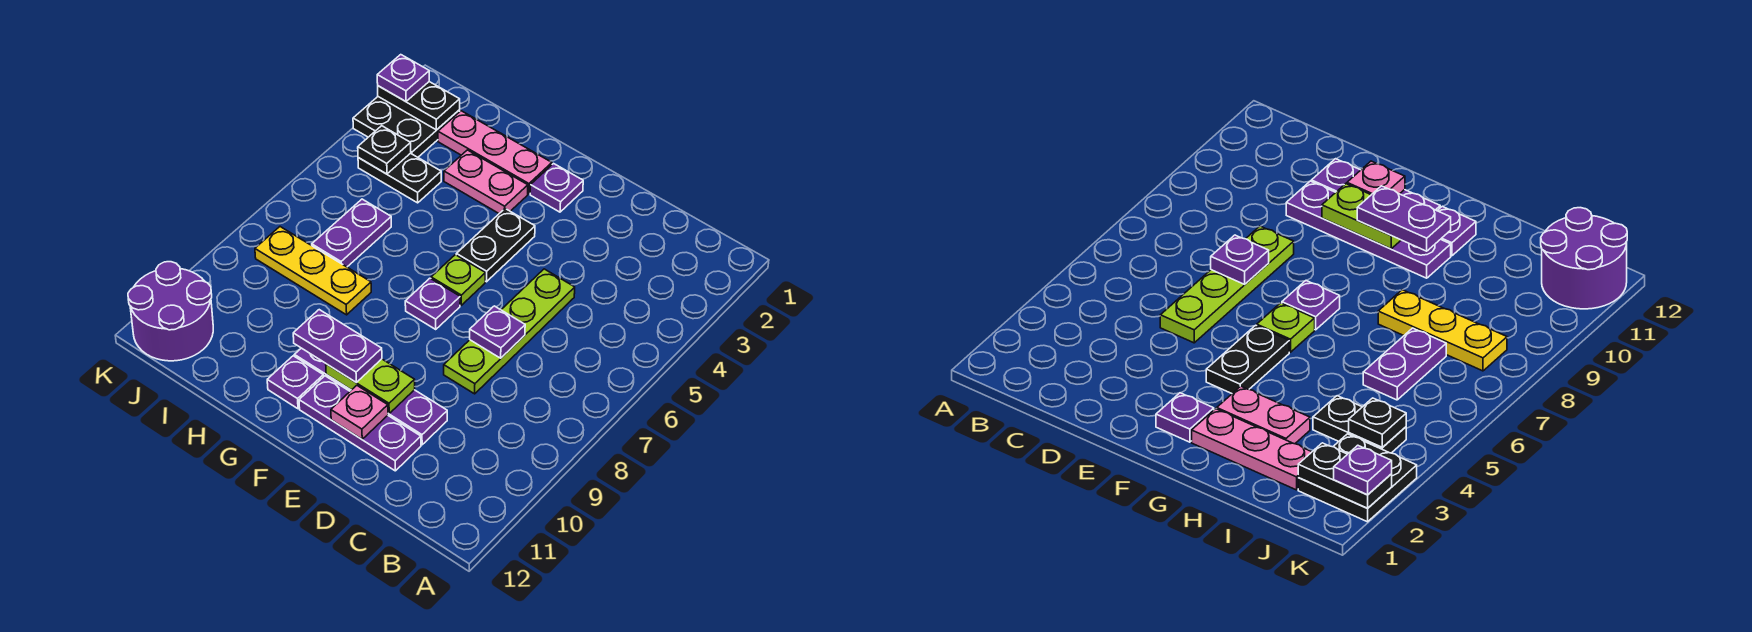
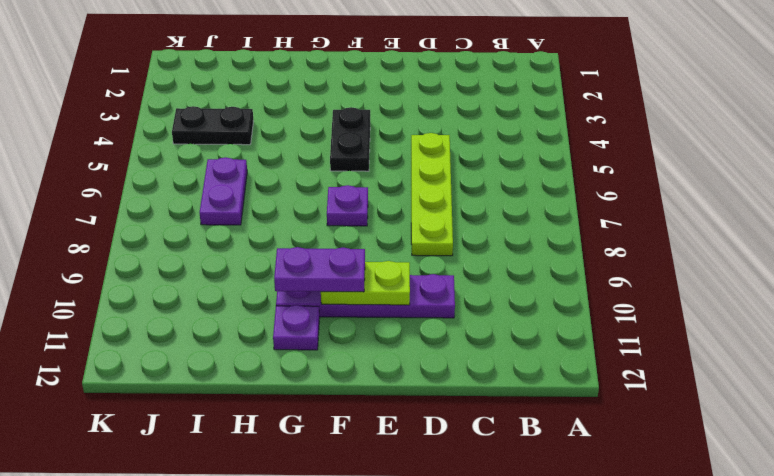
none -> purple 1x3 plate [299,376,421,471]
none -> purple 1x1 plate [530,164,583,212]
none -> lime 1x1 plate [431,255,485,305]

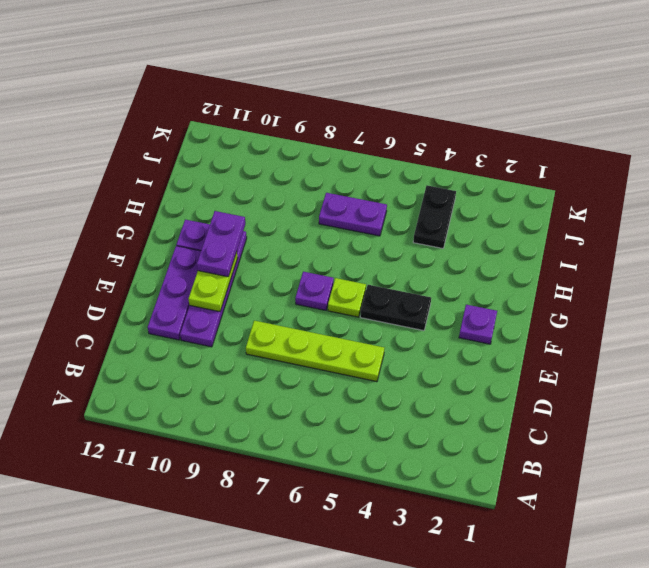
none -> pink 1x3 plate [438,111,552,194]
none -> pink 1x2 plate [444,150,528,213]
none -> yellow 1x3 plate [255,227,371,315]

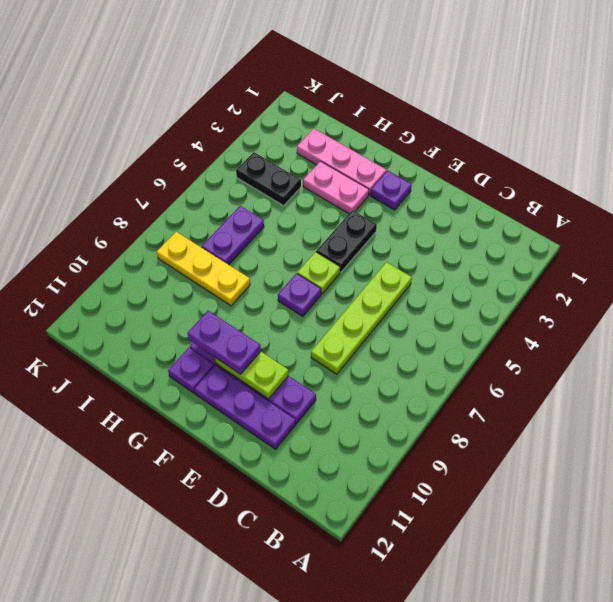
none -> black 2x2 plate [353,97,460,157]
none -> purple 2x2 round brick [128,262,213,361]
none -> purple 1x1 plate [470,306,525,358]

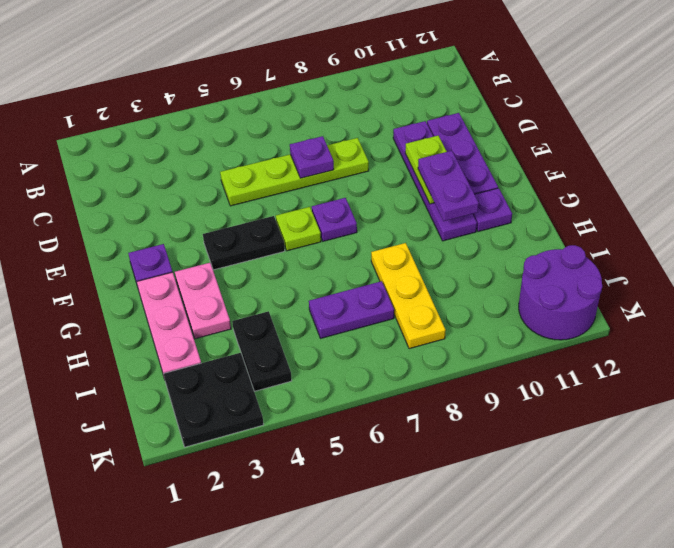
none -> pink 1x1 plate [331,385,388,439]
none -> black 1x2 plate [378,82,460,130]
none -> black 1x1 plate [358,126,411,174]

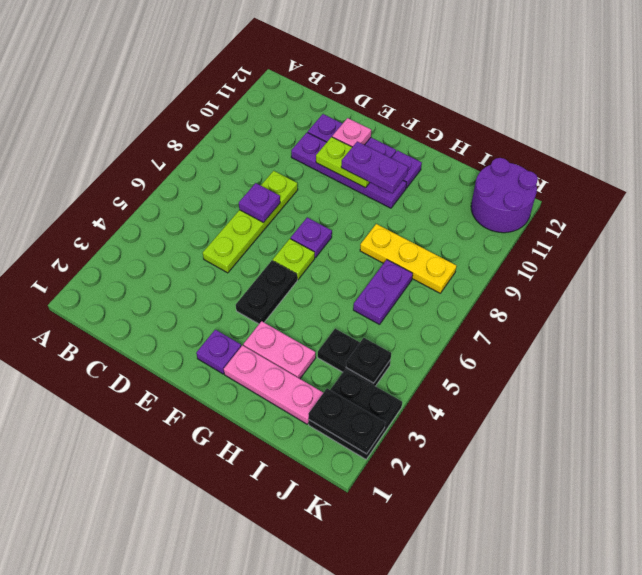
none -> purple 1x1 plate [377,55,429,101]

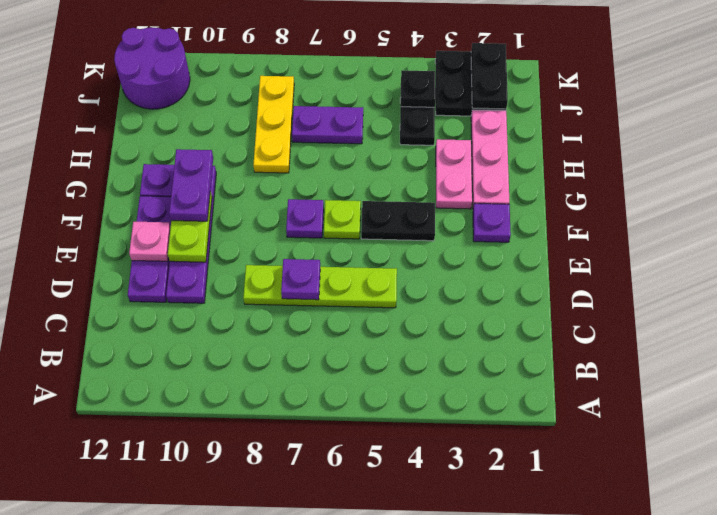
none -> purple 1x1 plate [377,55,429,101]

